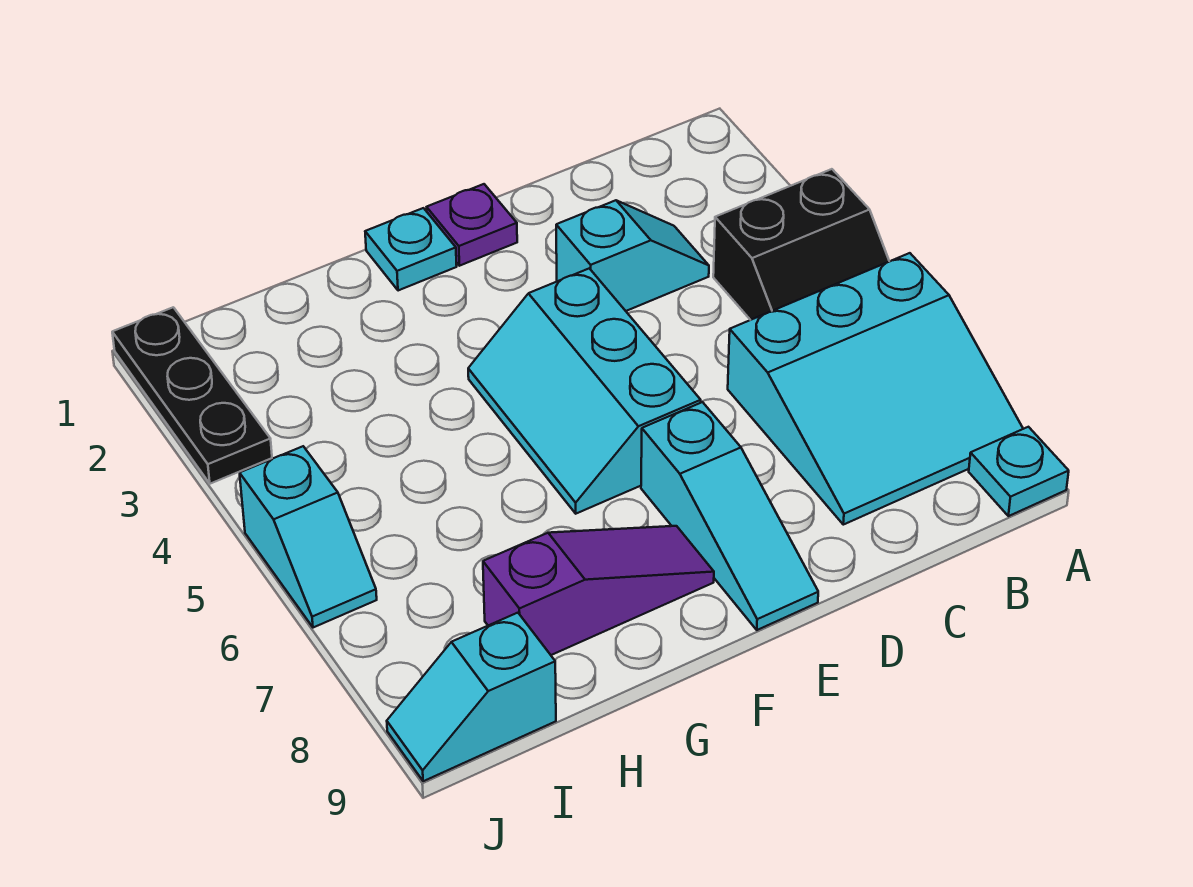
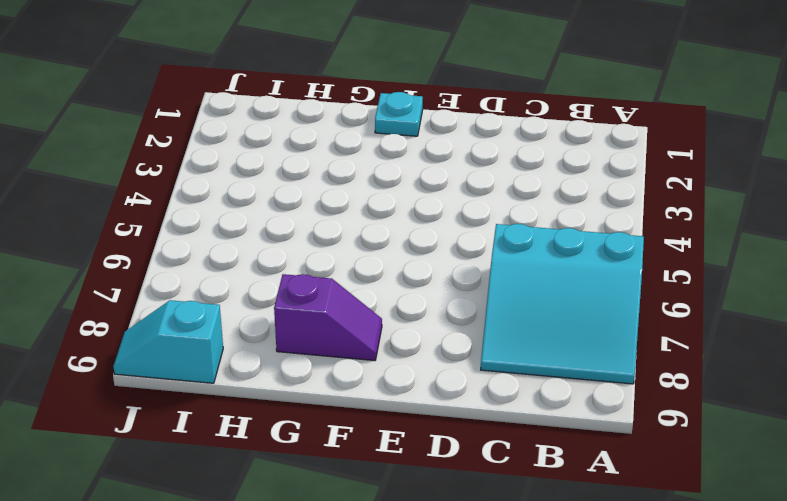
purple 1x2 slope [274,274,382,361] -> purple 1x3 slope [483,526,714,655]
none -> black 2x2 slope [713,169,889,320]
none -> cyan 1x1 plate [969,427,1069,516]
none -> cyan 1x2 slope [556,200,709,311]

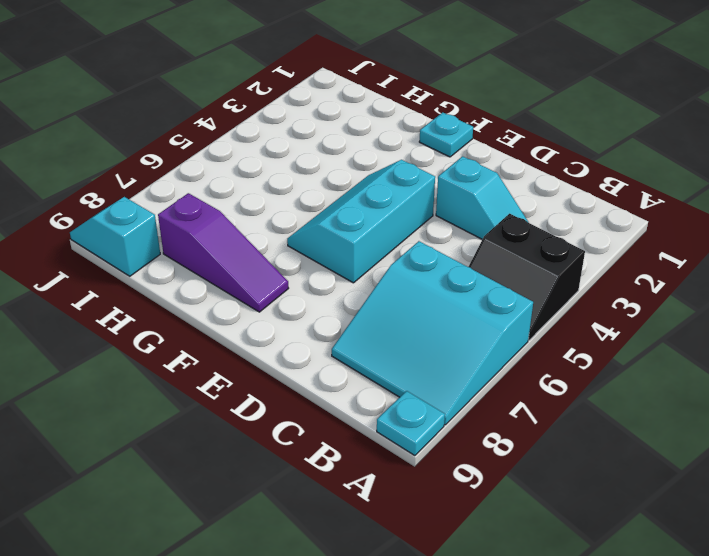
none -> purple 1x1 plate [427,184,517,266]
none -> cyan 1x3 slope [641,402,818,630]
none -> black 1x3 plate [112,307,272,484]

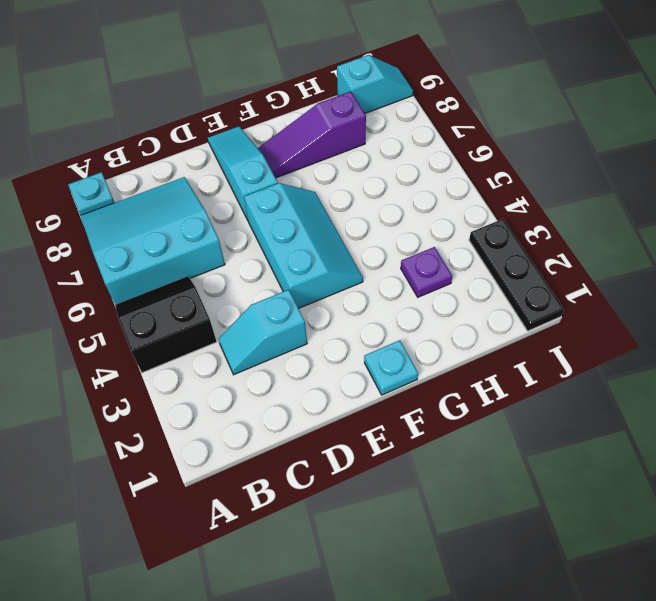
purple 1x1 plate [401,247,452,297] -> purple 1x1 plate moved to [427,184,517,266]
none -> cyan 1x2 slope [240,446,377,628]

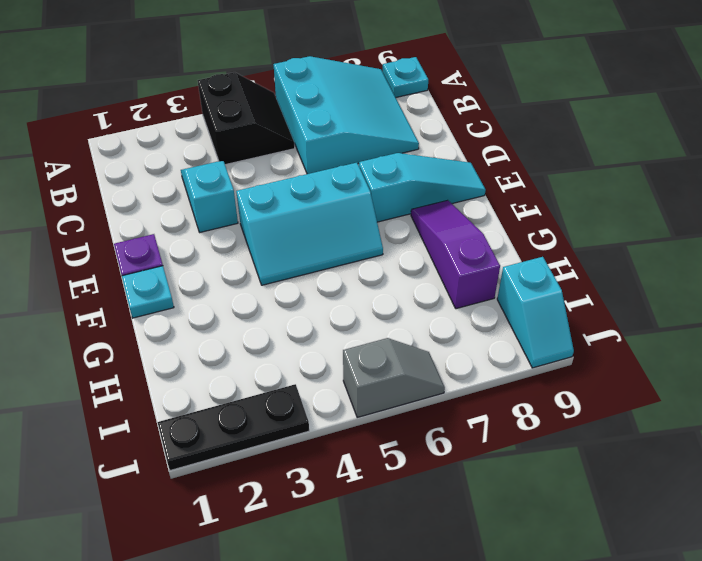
grey 1x2 slope [343,338,445,417] -> cyan 1x2 slope [240,446,377,628]

